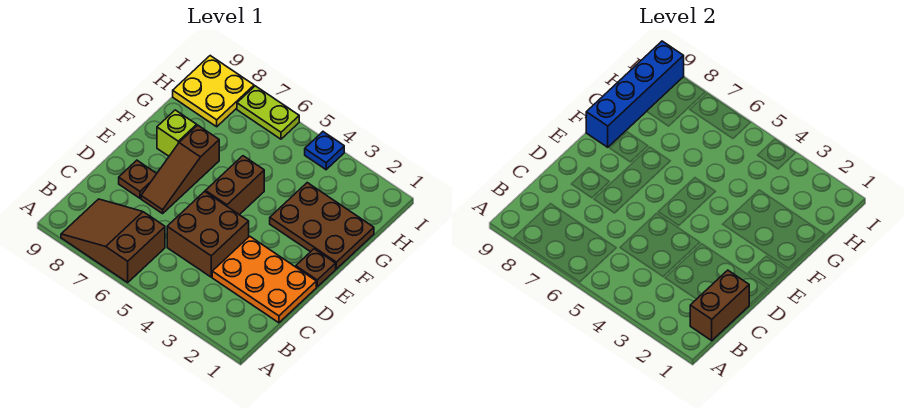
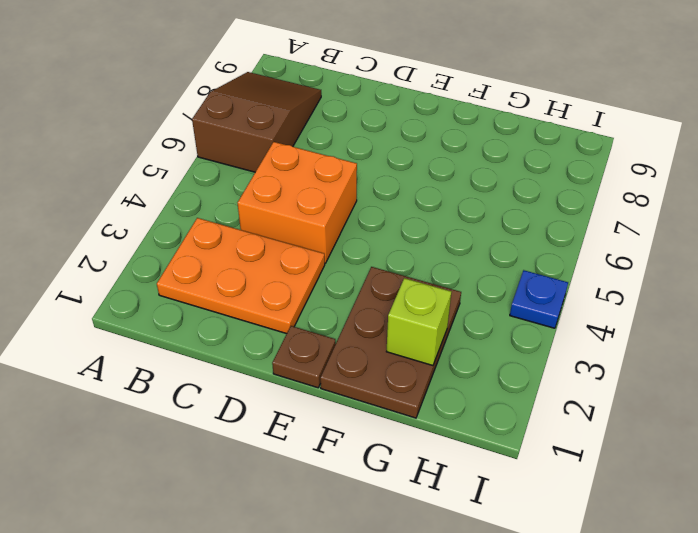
orange 2x3 plate [157,218,325,334] -> orange 2x3 plate turned to [212,236,316,323]
orange 2x2 brick [238,142,357,263] -> brown 2x2 brick [167,191,249,277]
lime 1x1 brick [386,278,451,366] -> lime 1x1 brick moved to [157,110,197,156]
none -> brown 1x3 slope [141,125,219,214]
none -> brown 1x1 plate [119,160,157,198]
none -> brown 1x2 brick [205,156,264,215]

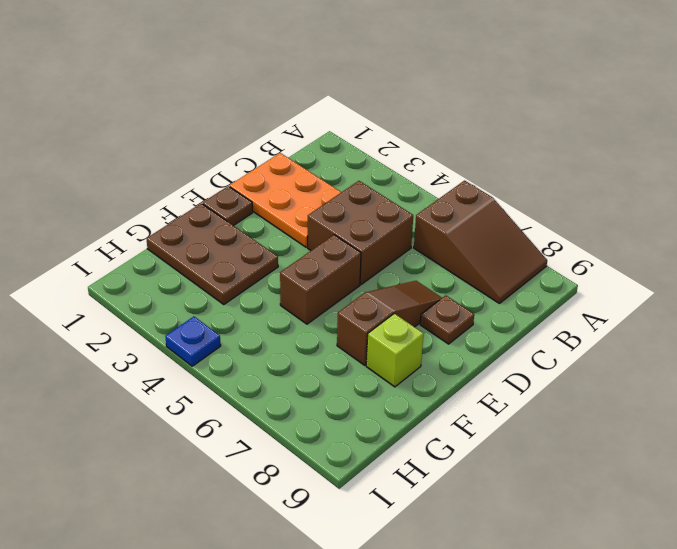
none -> yellow 2x2 plate [173,56,254,127]
none -> lime 1x2 plate [237,86,299,139]
none -> brown 1x2 brick [690,270,749,341]

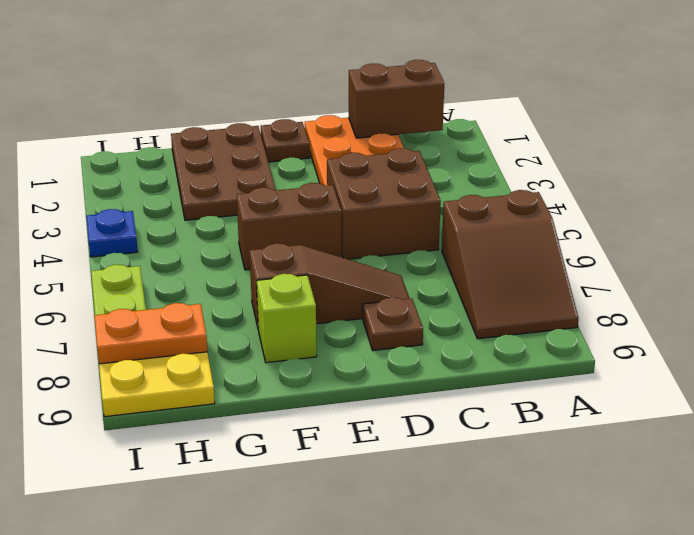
orange 1x2 plate [94,303,207,364] -> none
none -> blue 1x4 brick [586,41,684,147]

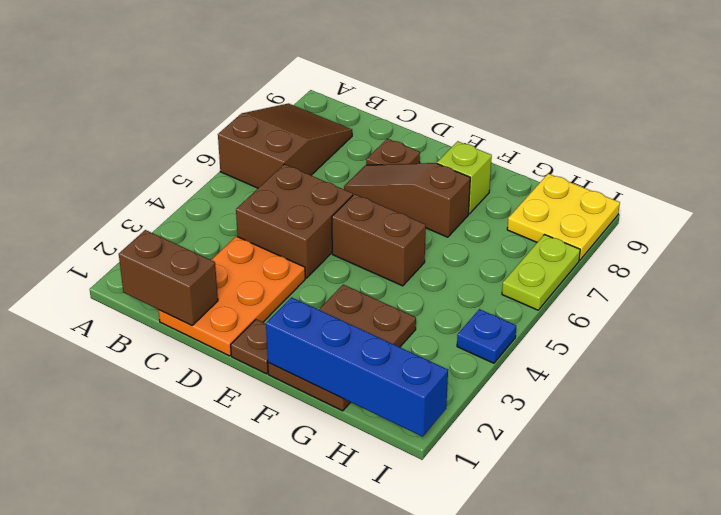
blue 1x4 brick [266,297,448,437] -> blue 1x4 brick moved to [586,41,684,147]

